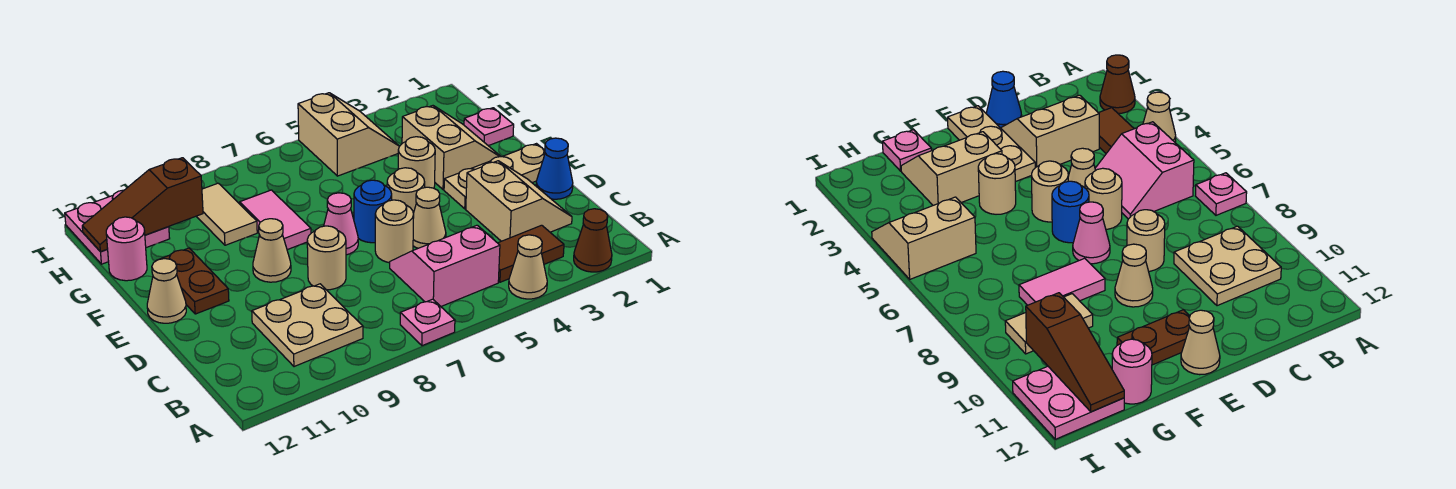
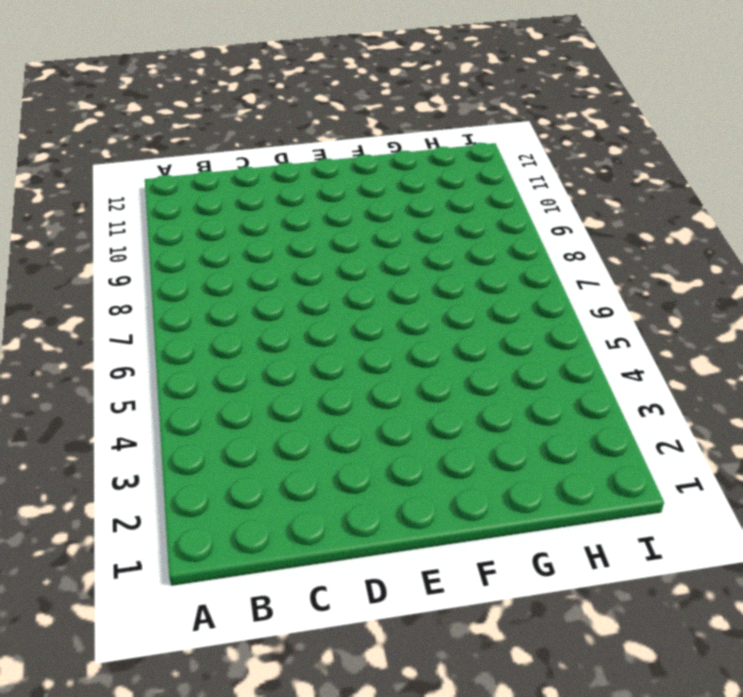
none -> brown 1x1 cone [574,209,612,272]
none -> tan 1x1 cone [509,235,547,299]
none -> pink 1x1 plate [400,299,455,346]

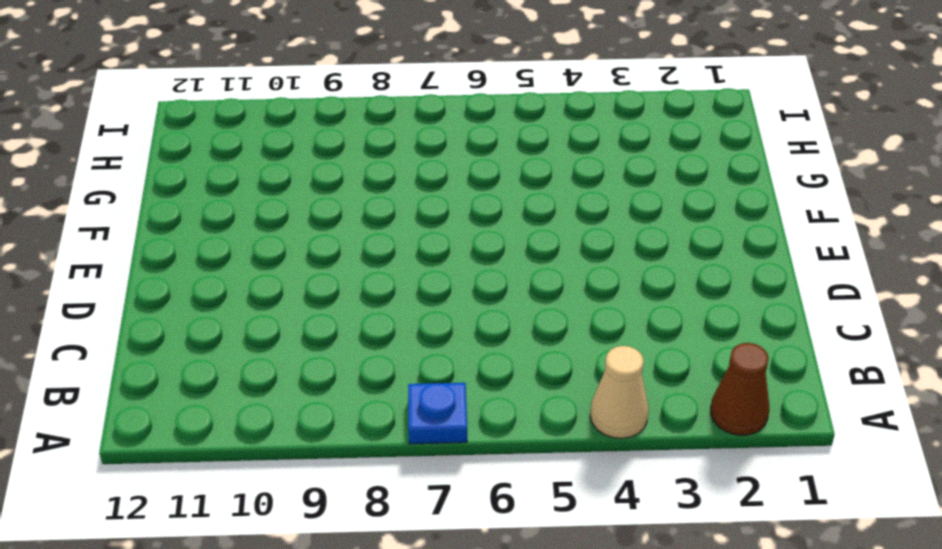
blue 1x1 plate [408,383,467,444] -> pink 1x1 plate [400,299,455,346]
none -> brown 1x2 tile [498,225,564,282]
none -> pink 2x2 slope [390,225,500,306]
none -> tan 2x2 plate [252,284,363,367]

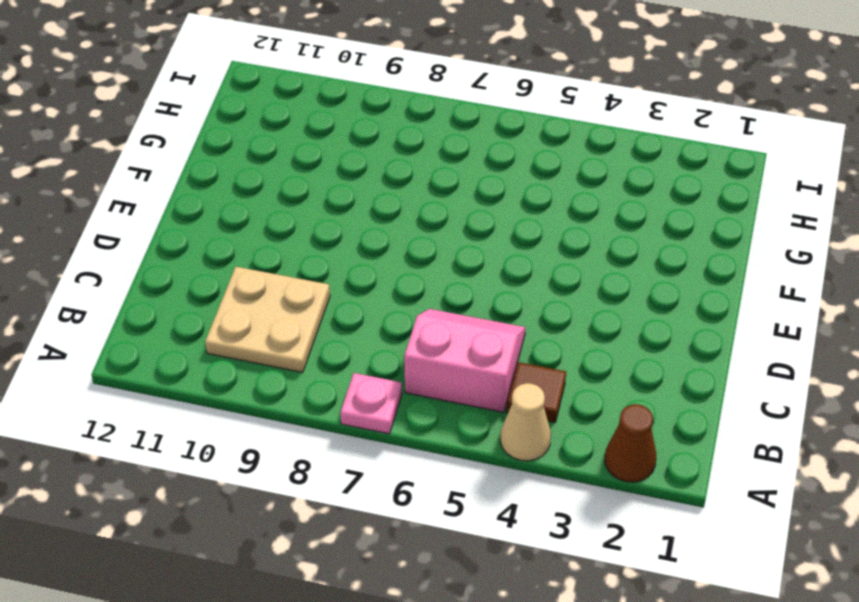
brown 1x1 tile [507,362,566,422] -> brown 1x2 tile [498,225,564,282]
none -> tan 2x2 slope [466,161,572,241]
none -> blue 1x1 cone [536,138,573,199]
none -> tan 1x1 cone [413,187,446,248]

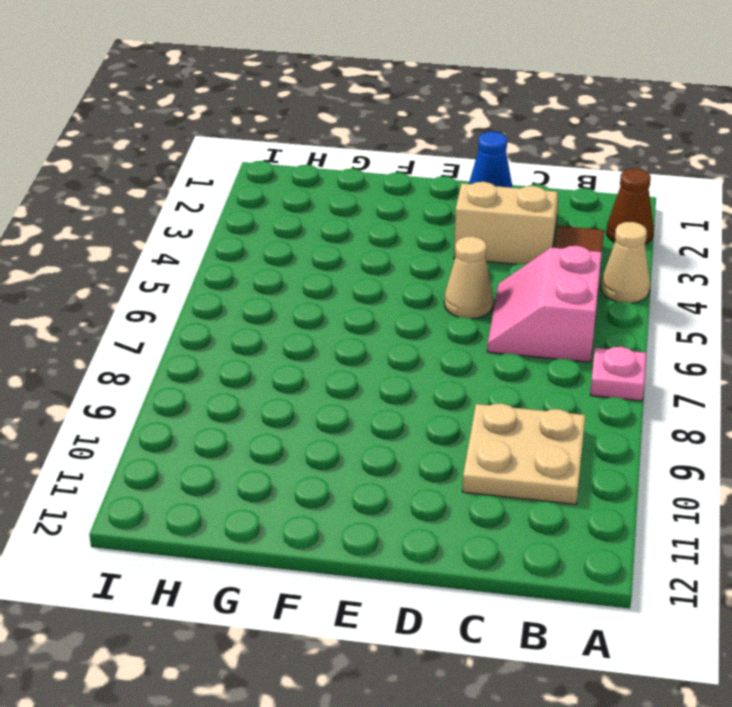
none -> tan 1x1 round brick [375,200,414,263]
none -> tan 1x1 round brick [307,226,346,290]
none -> tan 1x3 plate [444,144,545,209]

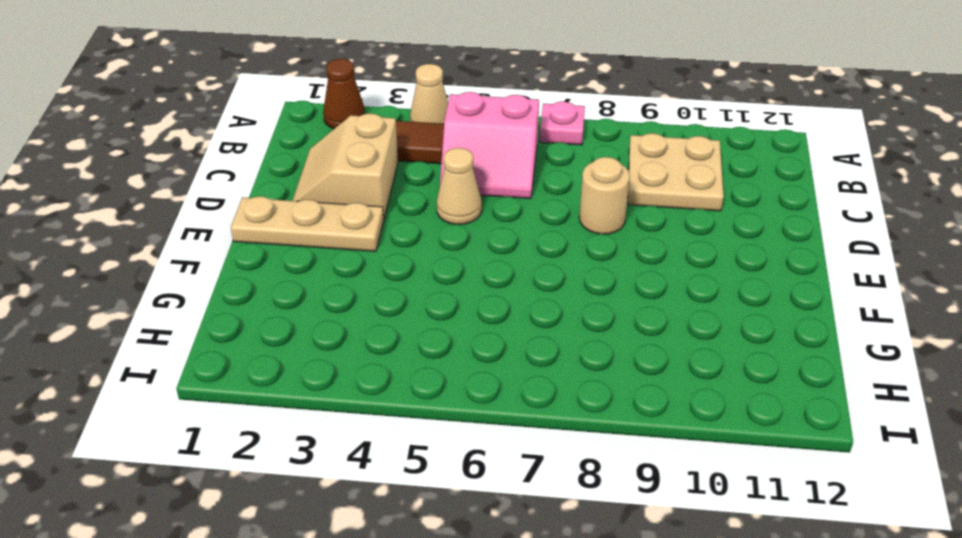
none -> blue 1x1 cone [536,138,573,199]
none -> tan 1x1 round brick [375,200,414,263]
none -> tan 1x1 round brick [387,168,425,213]

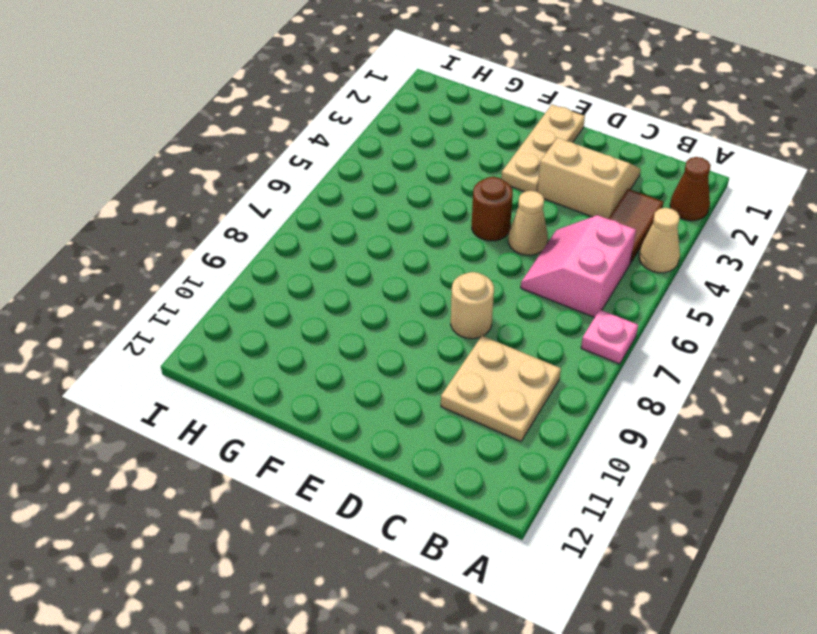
brown 1x1 round brick [472,177,513,241] -> tan 1x1 round brick [387,168,425,213]
none -> blue 1x1 cone [536,138,573,199]
none -> tan 1x1 round brick [375,200,414,263]
none -> blue 1x1 round brick [354,180,392,243]

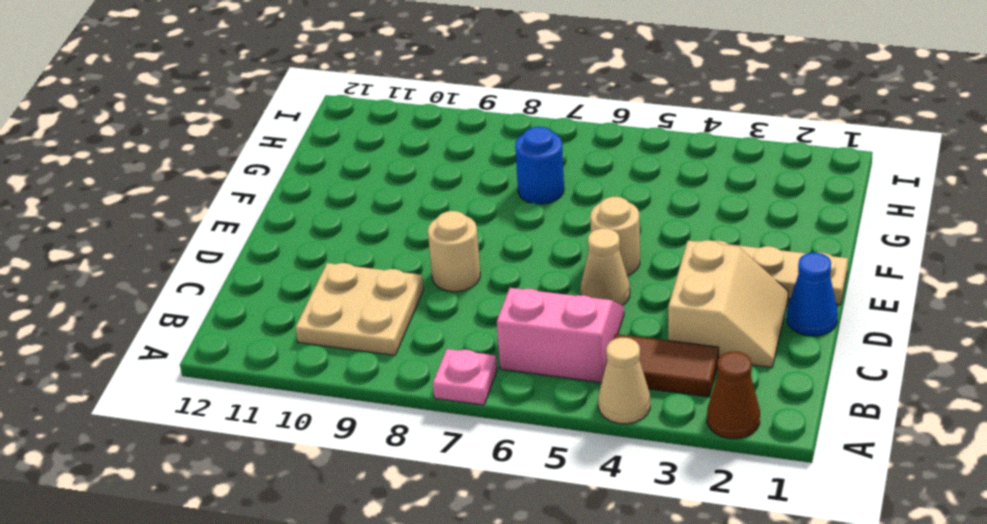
blue 1x1 round brick [515,127,564,204] -> blue 1x1 round brick moved to [354,180,392,243]
none -> tan 1x1 round brick [375,200,414,263]
none -> pink 1x1 cone [324,193,358,255]
none -> tan 1x1 cone [253,219,291,282]

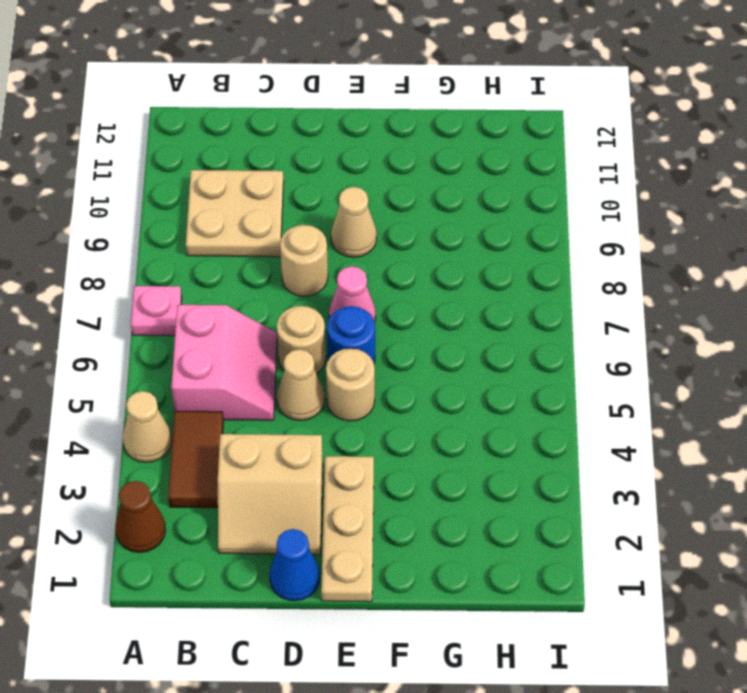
none -> brown 1x2 plate [156,248,229,314]
none -> tan 1x1 cone [147,259,186,323]
none -> tan 2x2 slope [402,106,501,190]

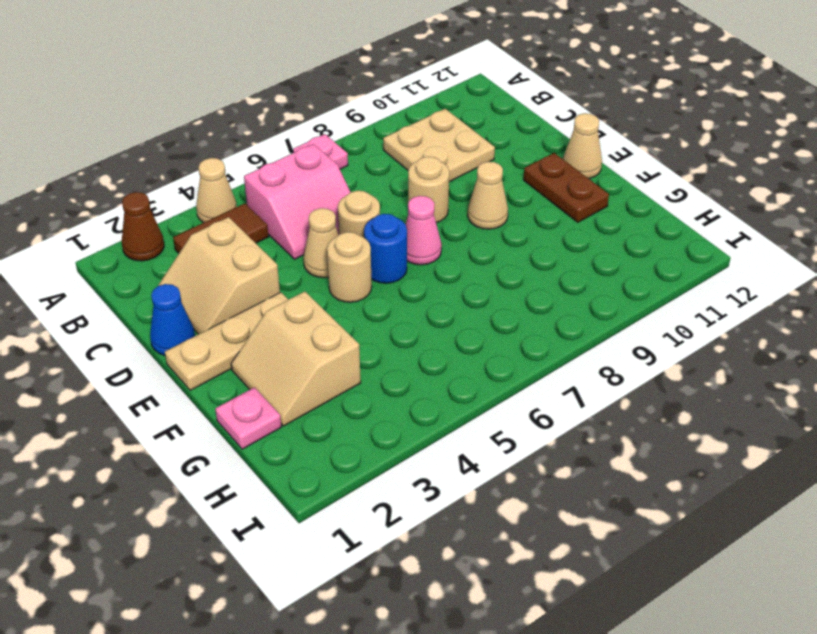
none -> tan 1x1 round brick [398,137,435,188]
none -> pink 1x2 tile [240,190,311,250]
none -> tan 1x2 tile [196,183,257,245]

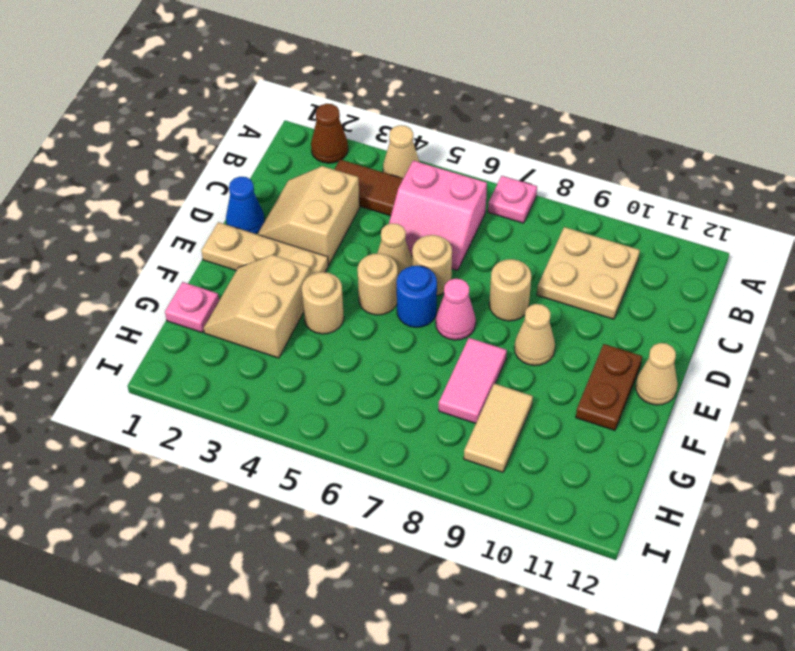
none -> pink 1x1 round brick [106,217,147,281]
none -> tan 2x2 slope [298,93,400,176]
none -> pink 2x2 plate [65,190,170,264]

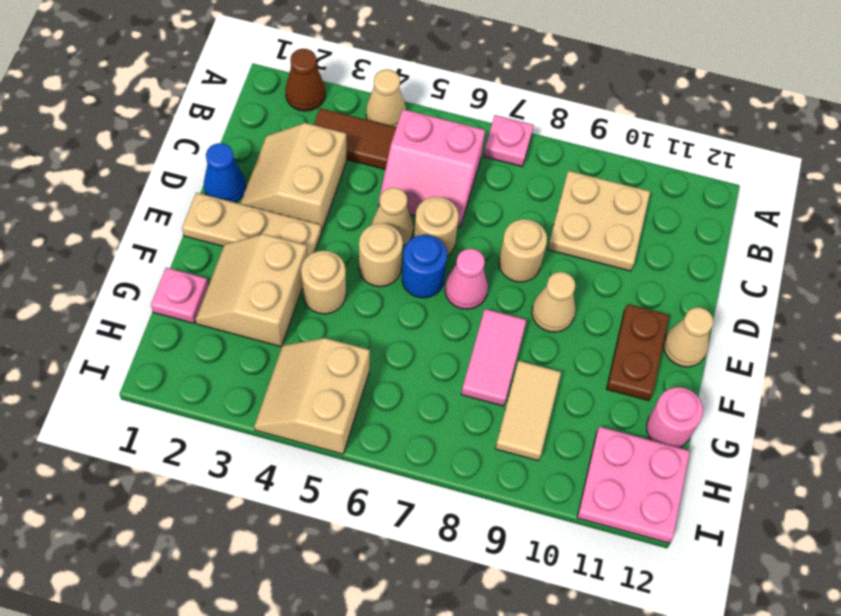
none -> brown 1x3 slope [82,158,203,252]

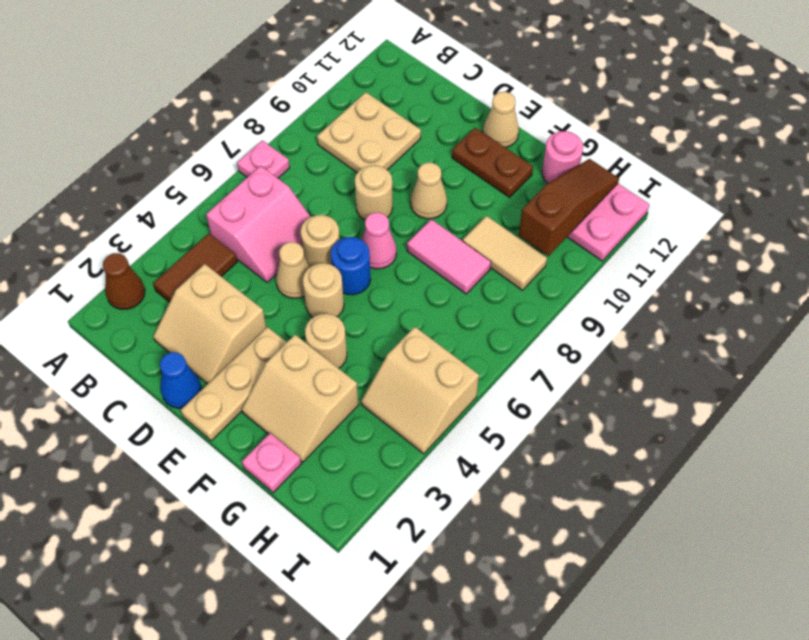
none -> tan 1x1 cone [509,235,547,299]

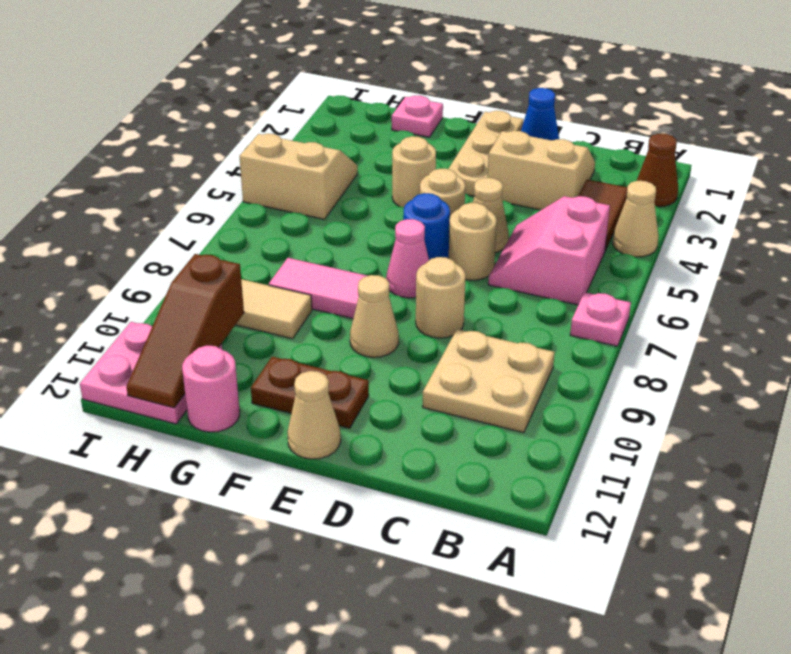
none -> tan 2x2 slope [402,106,501,190]

